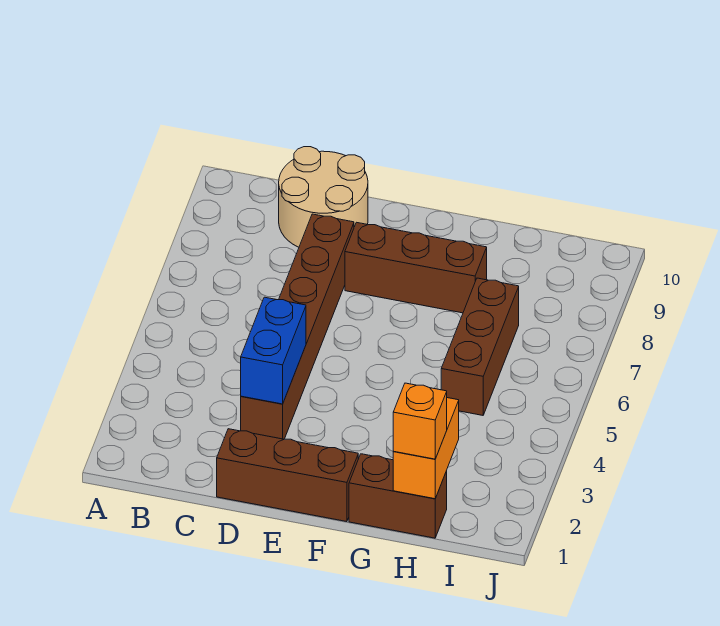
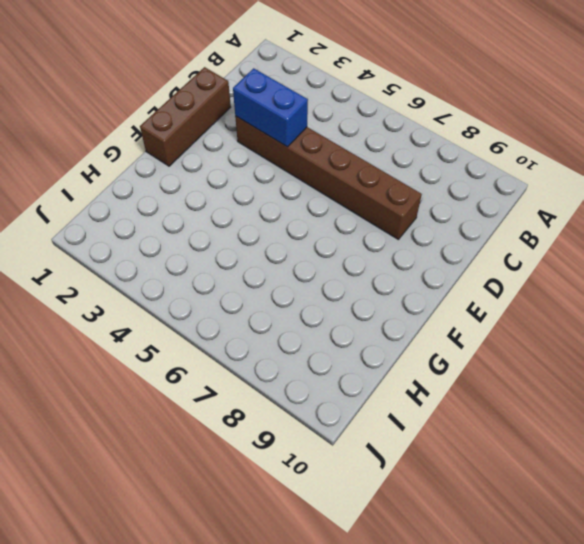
none -> tan 2x2 round brick [279,147,368,247]
none -> brown 1x3 brick [345,222,487,313]

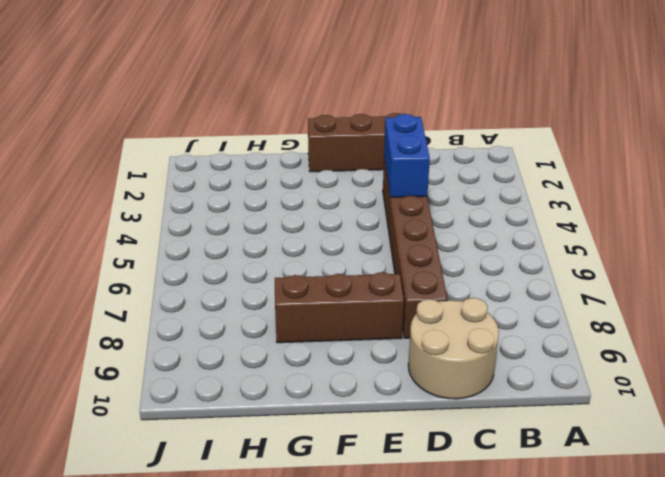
none -> brown 1x2 brick [349,454,447,538]
none -> brown 1x3 brick [441,278,519,415]

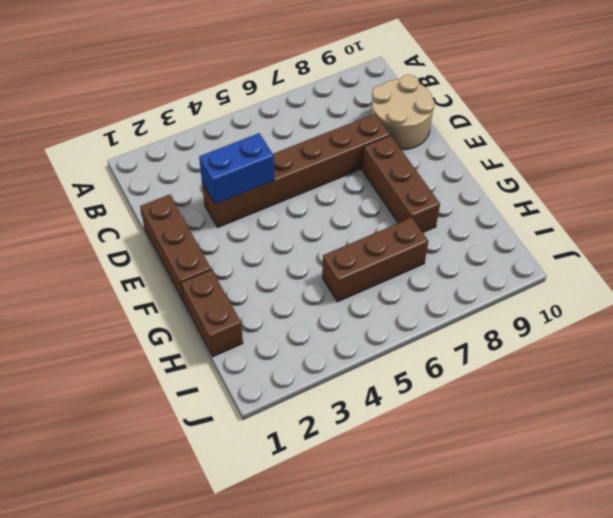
none -> orange 1x2 brick [393,398,459,499]
none -> orange 1x1 brick [393,383,447,459]

